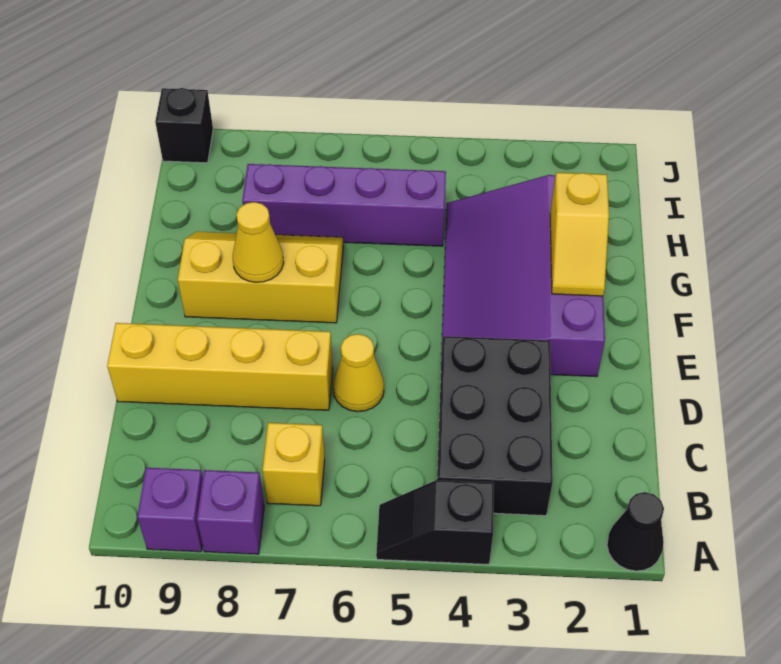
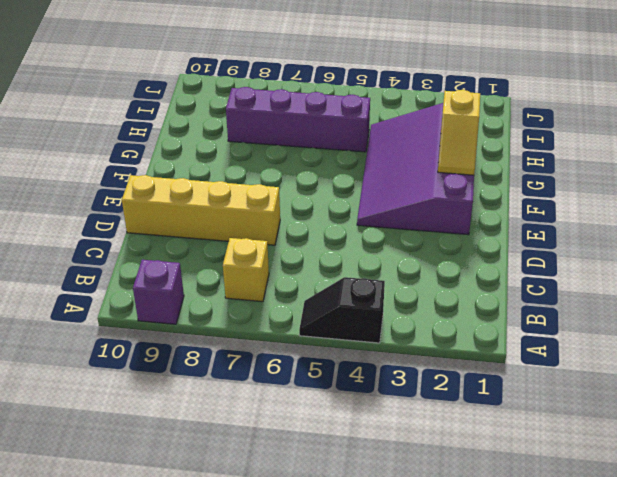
none -> black 1x1 cone [607,492,664,571]
none -> purple 1x1 brick [197,470,264,554]
none -> black 2x3 brick [437,336,553,516]

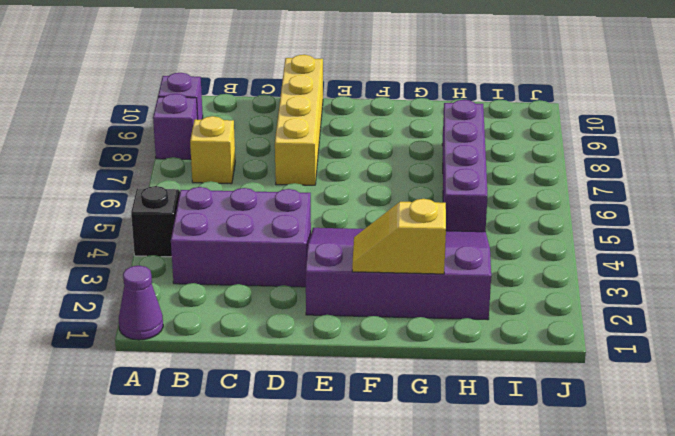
purple 1x1 cone [119,266,163,340] -> black 1x1 cone [607,492,664,571]
purple 2x3 brick [171,187,311,287] -> black 2x3 brick [437,336,553,516]
none -> yellow 1x1 cone [333,334,384,412]
none -> yellow 2x3 slope [178,232,343,323]
none -> black 1x1 brick [155,88,213,163]

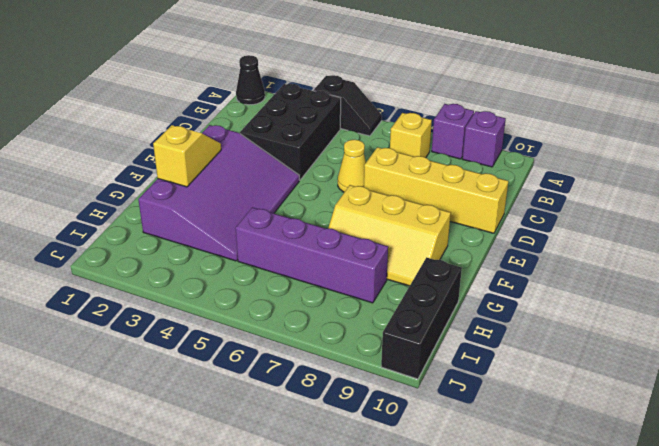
black 1x3 brick [381,257,462,379] -> black 1x1 brick [155,88,213,163]
none -> yellow 1x1 cone [233,202,284,282]

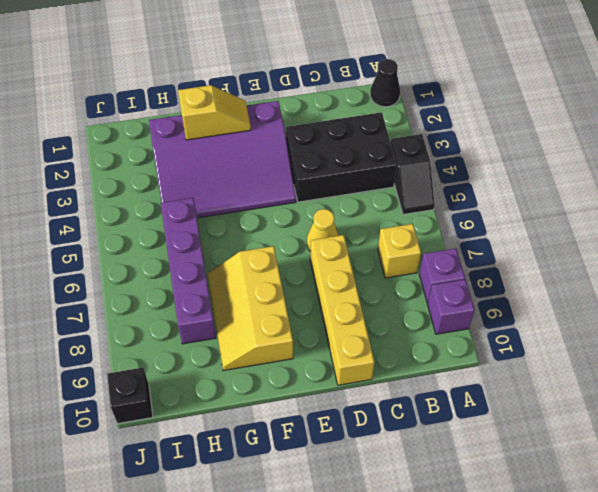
none -> yellow 1x1 cone [233,202,284,282]

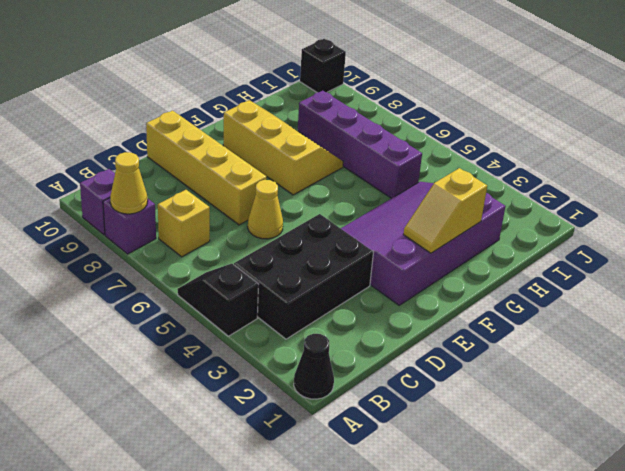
yellow 1x1 cone [110,152,148,214] -> yellow 1x1 cone moved to [233,202,284,282]

